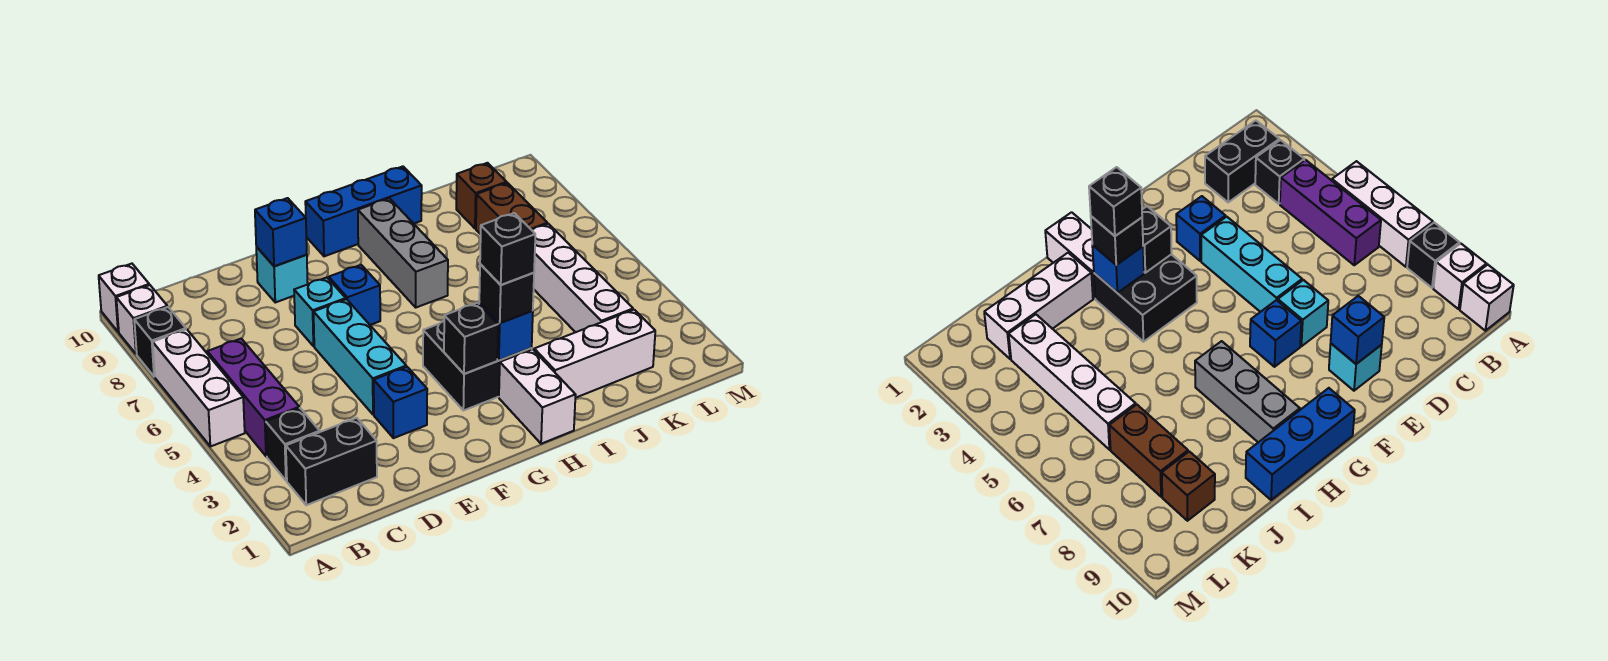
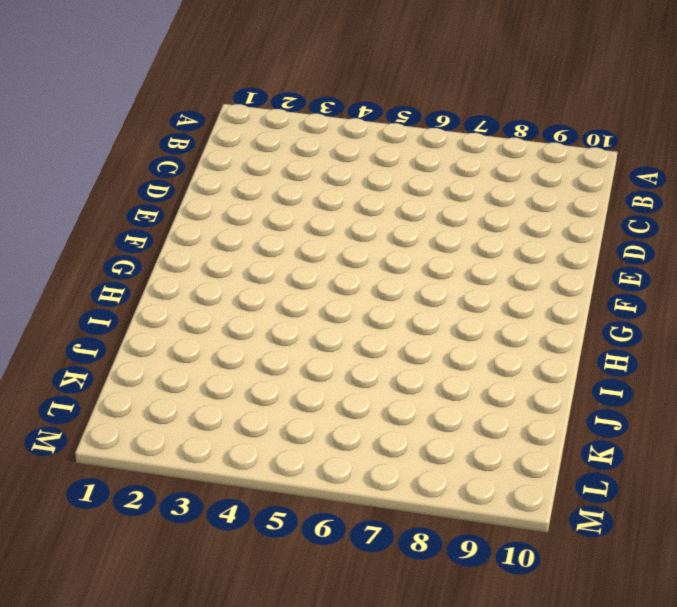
none -> white 1x3 brick [153,329,245,447]
none -> black 1x1 brick [134,307,186,377]
none -> white 1x1 brick [116,285,167,354]

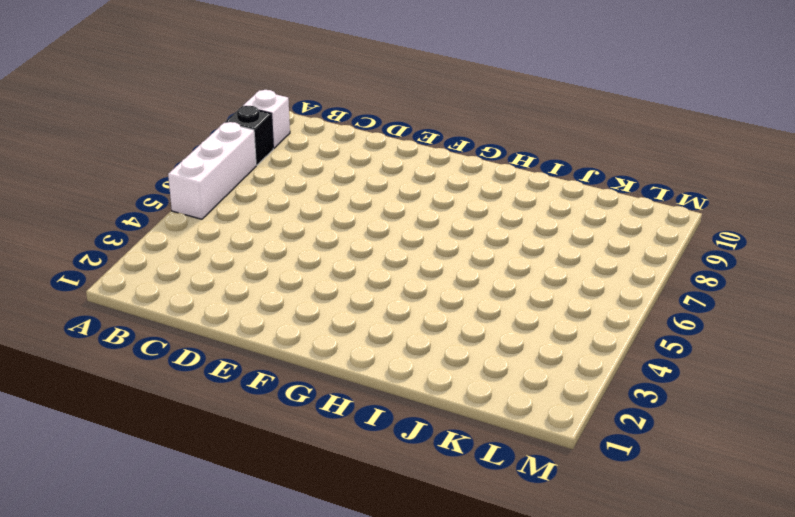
none -> white 1x1 brick [99,264,149,332]
none -> black 1x2 brick [286,418,377,505]
none -> black 1x1 brick [266,408,320,481]

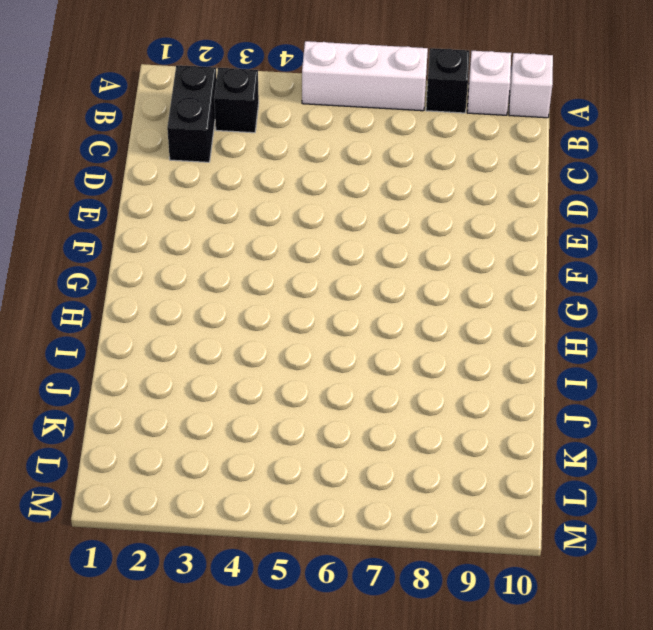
none -> purple 1x3 brick [207,339,299,456]
none -> blue 1x1 brick [374,367,427,438]
none -> cyan 1x3 brick [314,299,406,415]

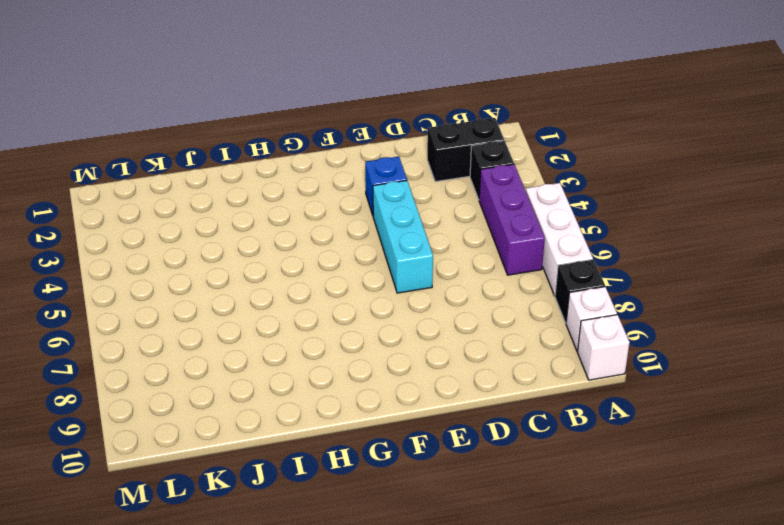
none -> cyan 1x1 brick [294,277,346,346]
none -> cyan 1x1 brick [256,247,308,302]
none -> blue 1x1 brick [329,265,380,325]

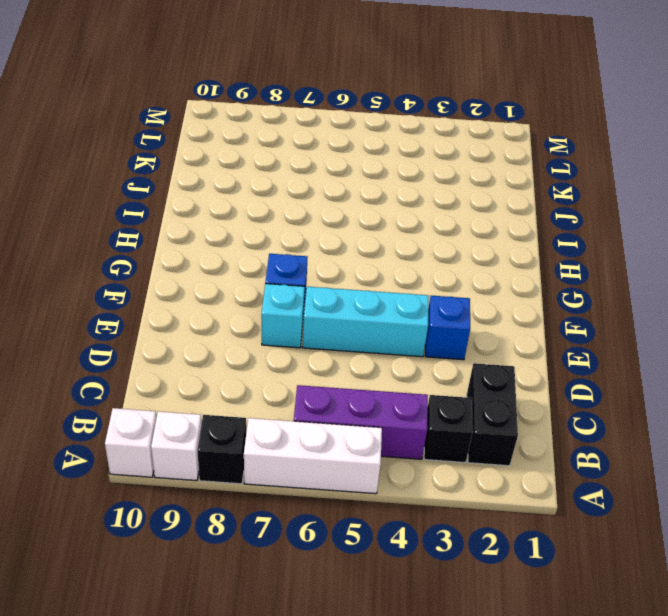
none -> cyan 1x1 brick [256,247,308,302]
none -> black 2x2 brick [423,321,532,411]
none -> blue 1x3 brick [305,166,422,256]

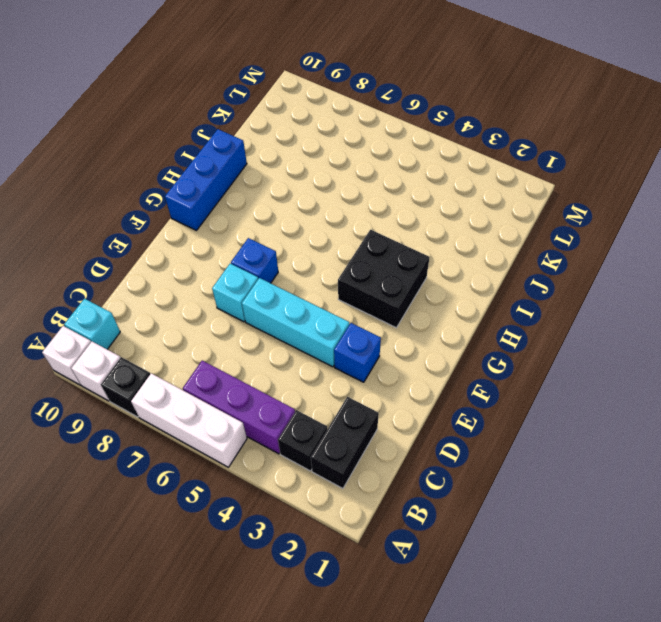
cyan 1x1 brick [64,299,120,349] -> cyan 1x1 brick moved to [256,247,308,302]
none -> white 1x2 brick [499,349,576,444]
none -> grey 1x3 brick [358,198,448,307]
none -> white 1x3 brick [534,310,655,398]

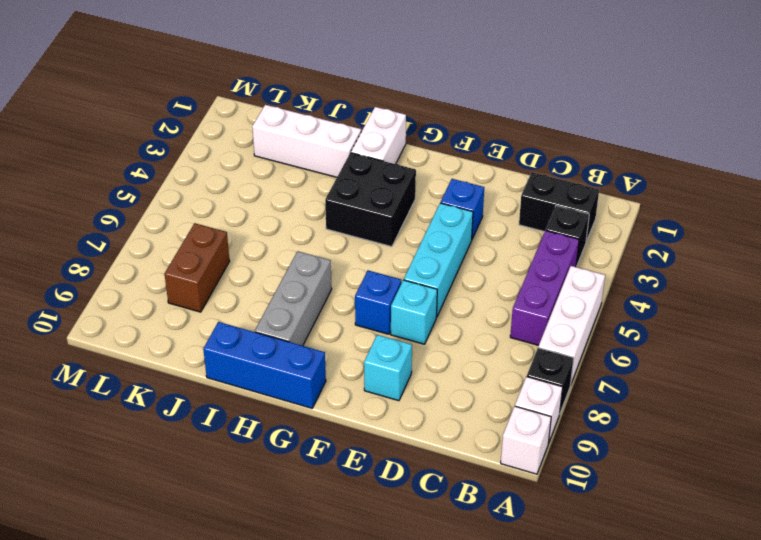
none -> white 1x4 brick [532,224,633,332]
none -> brown 1x1 brick [456,163,507,229]
none -> blue 1x1 brick [255,198,307,266]

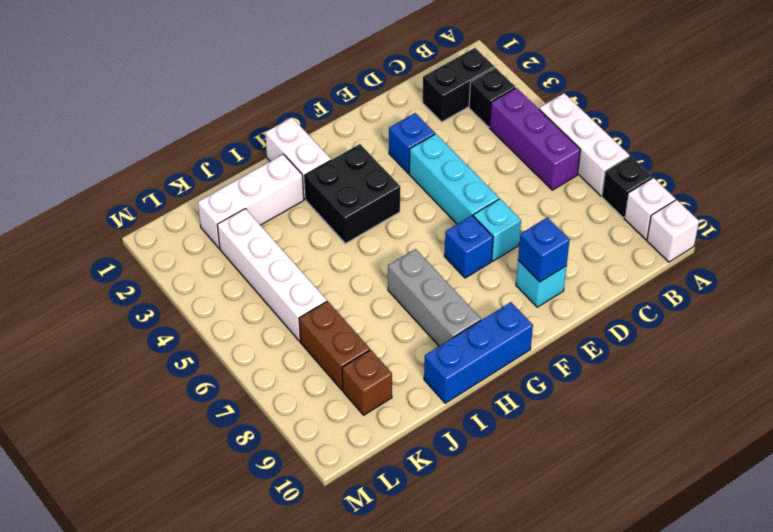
none -> black 1x1 brick [444,303,498,374]
none -> blue 1x1 brick [479,302,533,360]
none -> black 1x1 brick [479,264,534,323]

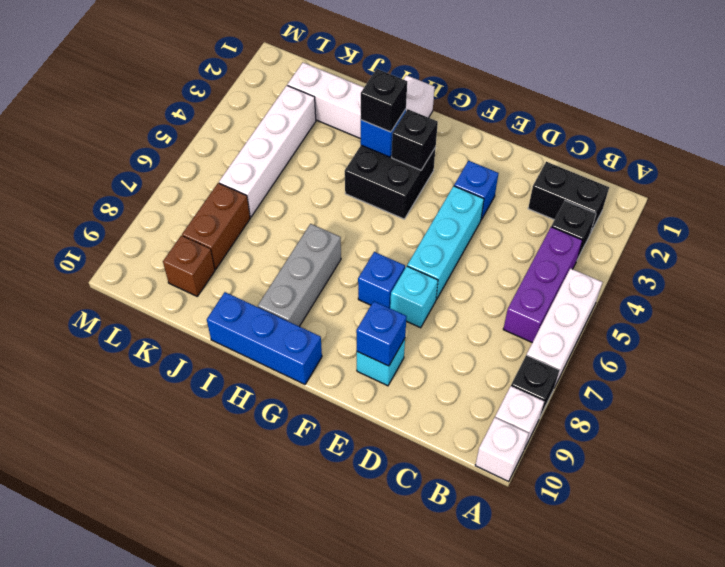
none -> black 1x1 brick [480,213,535,285]

